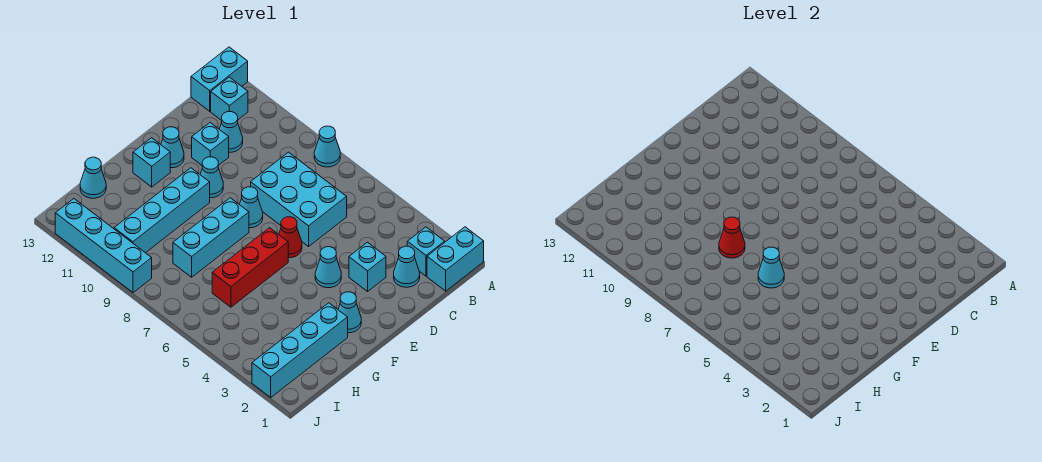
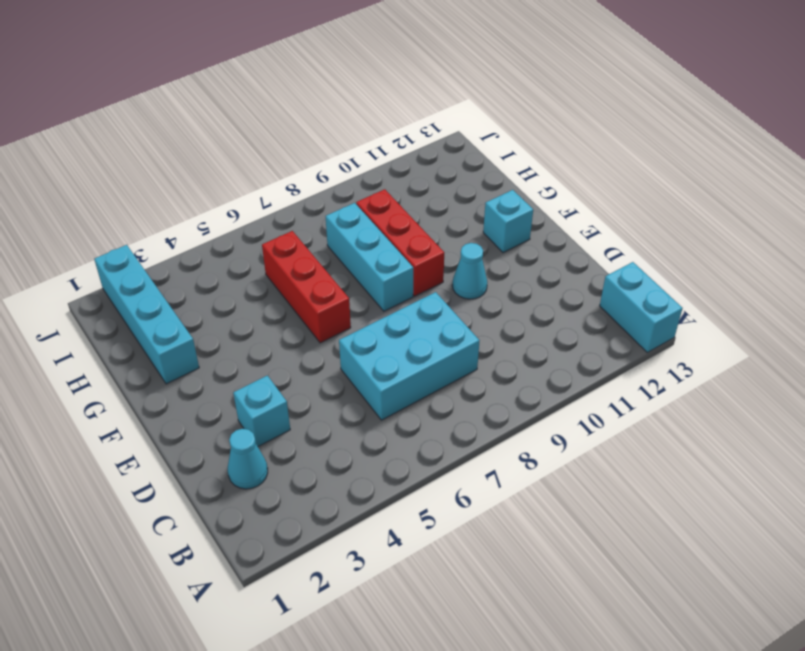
red 1x3 brick [356,189,444,296] -> none
none -> cyan 1x2 brick [427,227,484,291]
none -> cyan 1x1 cone [314,126,340,167]
none -> cyan 1x1 brick [407,227,445,276]

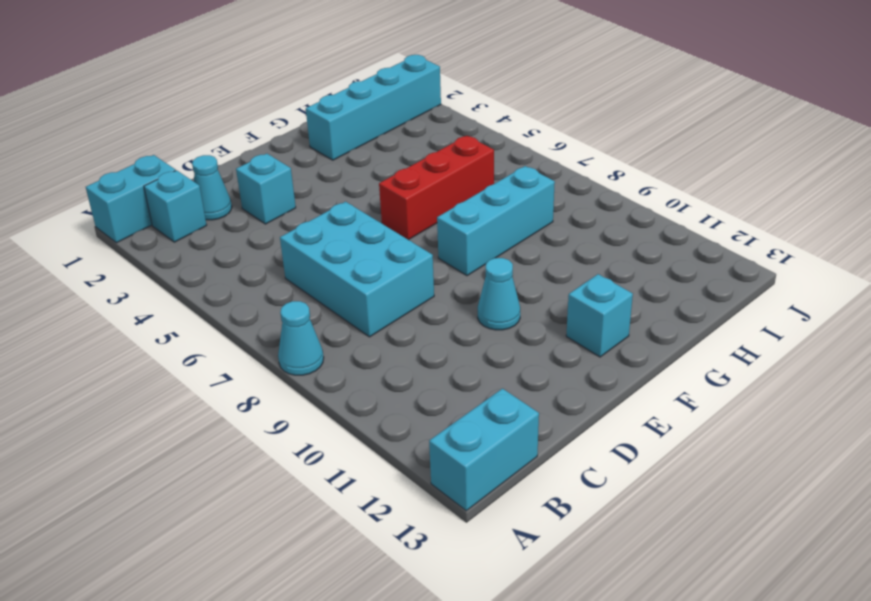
none -> cyan 1x1 brick [211,77,248,121]
none -> cyan 1x1 cone [220,112,243,152]
none -> cyan 1x1 brick [192,123,229,165]

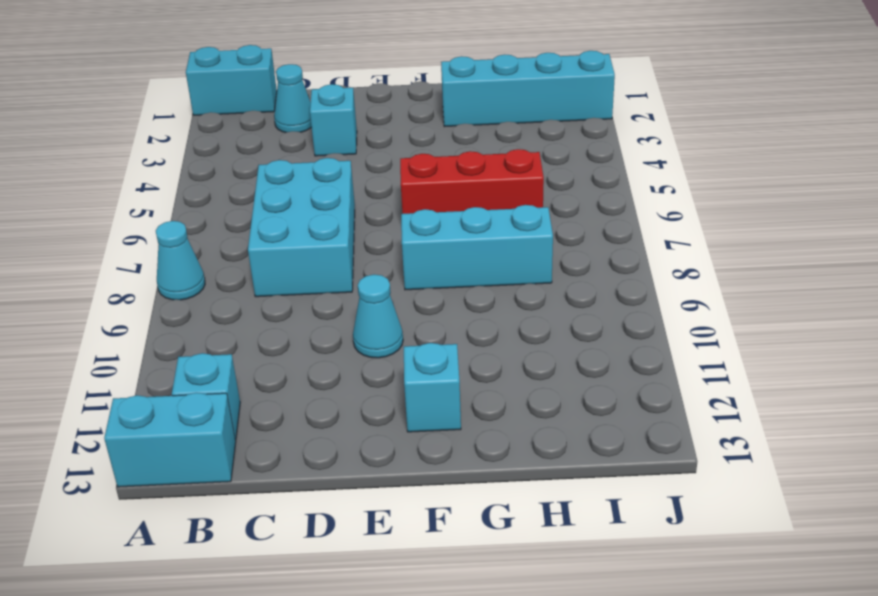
none -> cyan 1x1 brick [407,227,445,276]
none -> cyan 1x1 cone [220,112,243,152]
none -> cyan 1x1 brick [192,123,229,165]

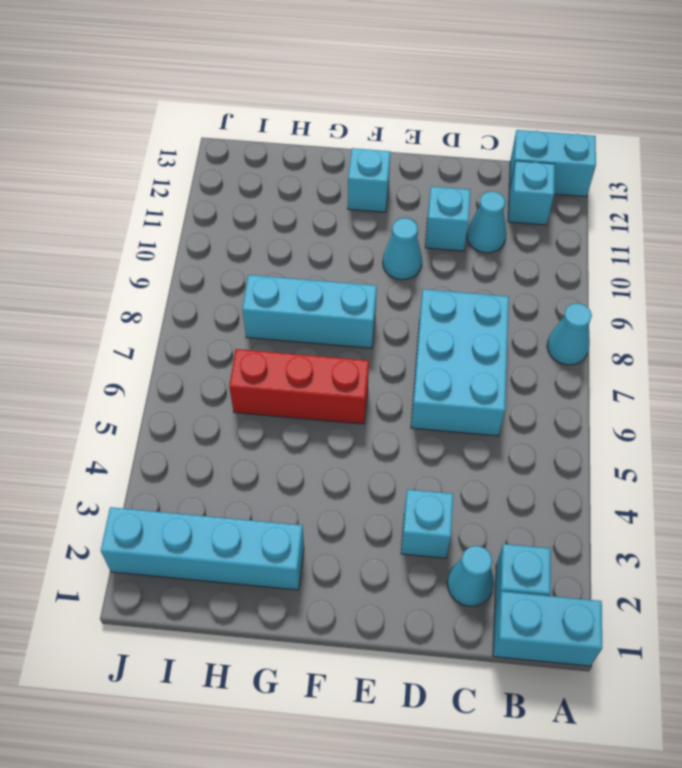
none -> cyan 1x1 cone [315,247,341,288]
none -> red 1x1 cone [279,217,302,258]
none -> cyan 1x1 cone [239,187,263,228]

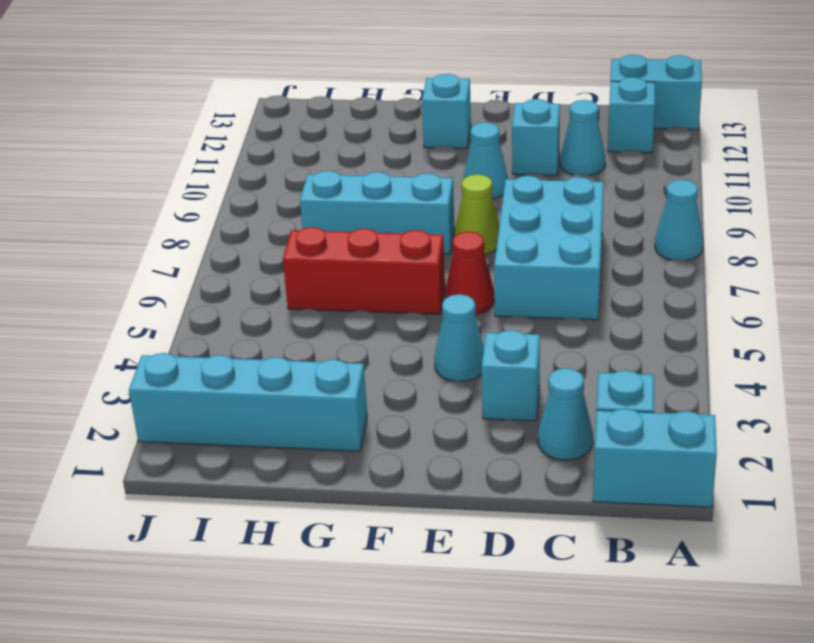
lime 1x1 cone [454,175,500,254] -> cyan 1x1 cone [239,187,263,228]
none -> cyan 1x1 cone [161,127,184,168]
none -> cyan 1x1 cone [338,292,361,333]
none -> cyan 1x4 brick [114,168,210,253]

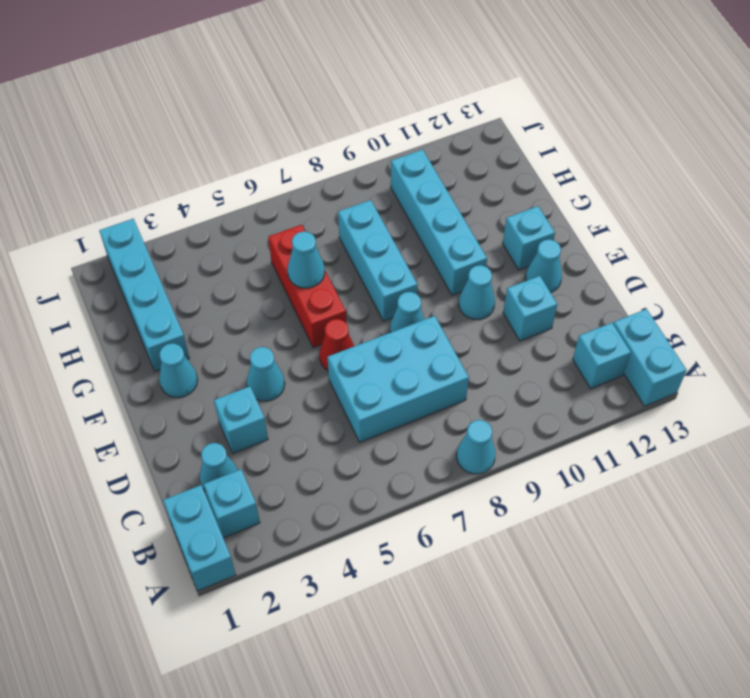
none -> cyan 1x1 cone [220,112,243,152]
none -> cyan 1x1 cone [80,157,106,198]
none -> cyan 1x4 brick [55,199,152,293]

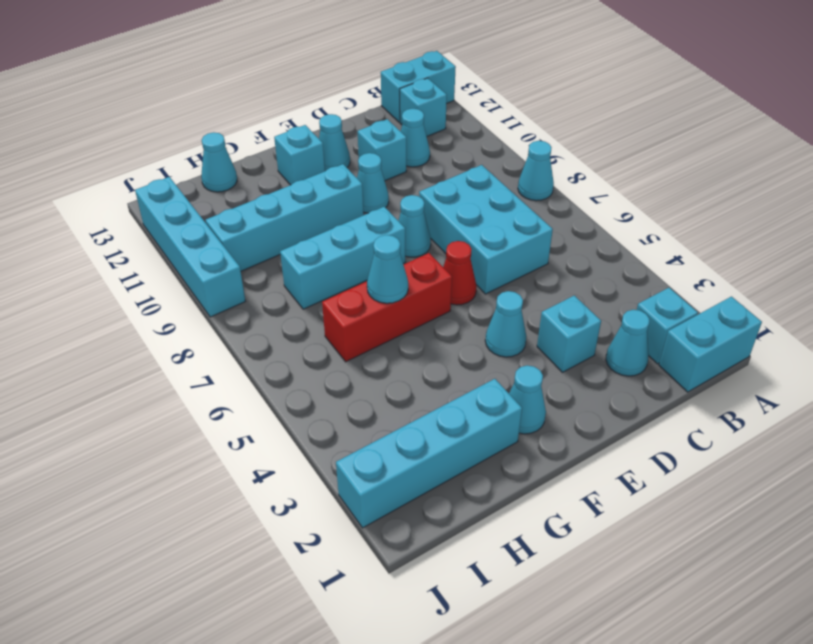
none -> red 1x1 cone [719,217,745,258]

